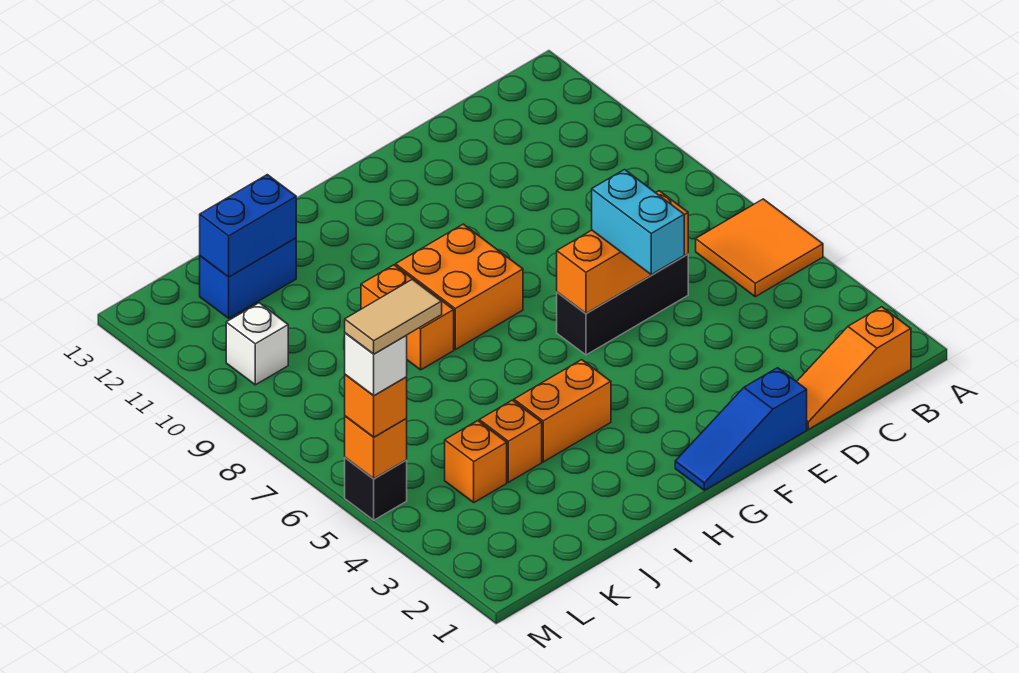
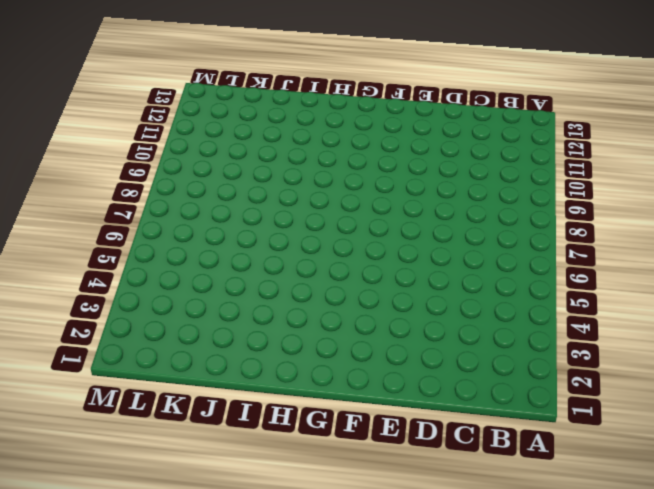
none -> orange 2x2 tile [696,199,823,297]
none -> orange 1x3 slope [797,307,911,429]
none -> black 1x3 brick [557,254,688,355]

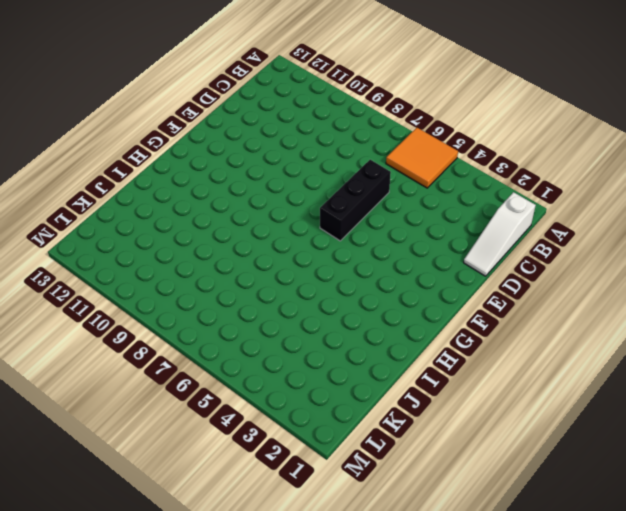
white 1x3 slope [464,192,536,276] -> orange 1x3 slope [797,307,911,429]
none -> blue 1x3 slope [675,368,807,490]
none -> orange 2x2 brick [396,224,523,350]
none -> orange 1x2 brick [514,360,611,462]

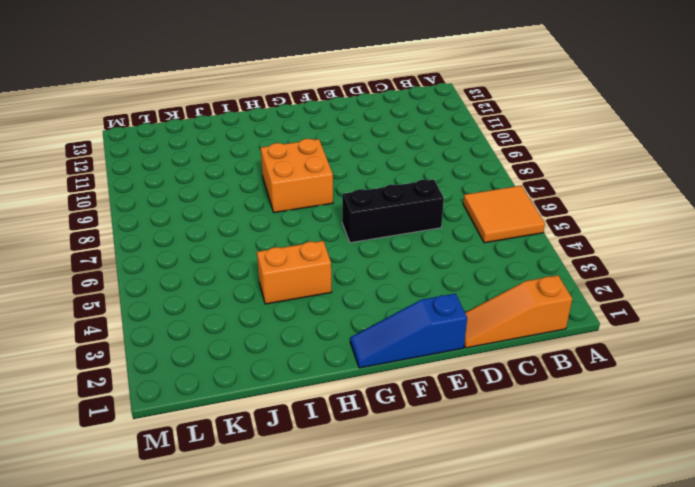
none -> orange 1x2 brick [361,265,454,370]
none -> orange 1x1 brick [479,400,542,482]
none -> blue 1x2 brick [200,238,296,318]

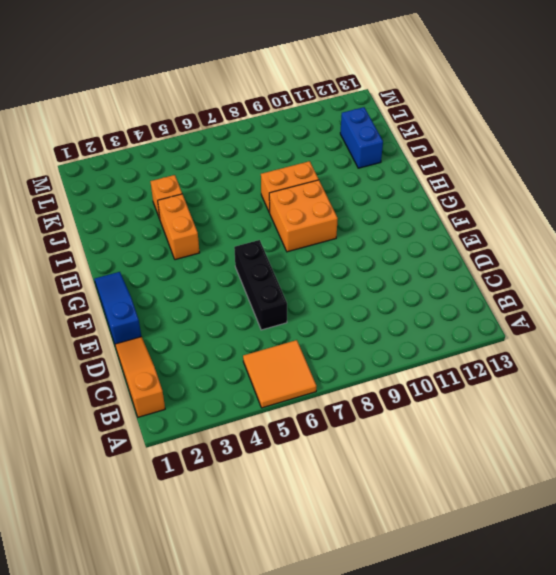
none -> orange 1x1 brick [445,421,507,502]
none -> white 1x1 brick [226,303,288,385]
none -> black 1x1 brick [345,458,407,520]

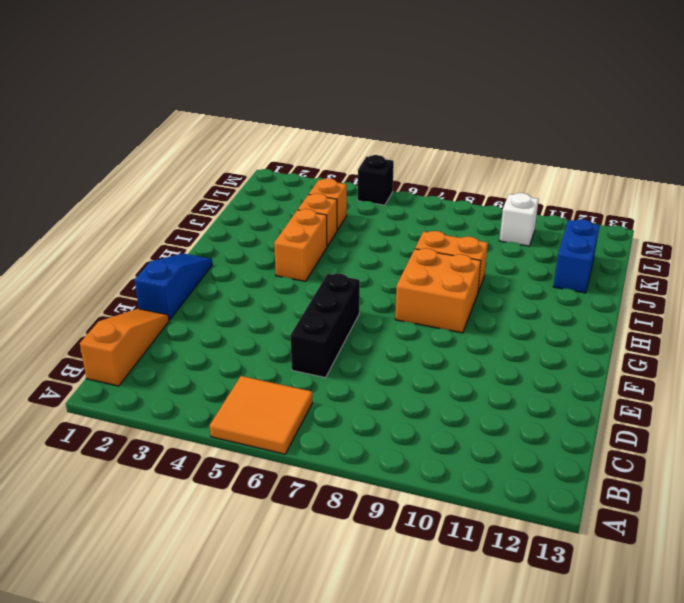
none -> orange 1x3 brick [557,191,688,313]
none -> blue 1x2 brick [200,175,296,277]
none -> orange 1x1 brick [345,416,407,479]

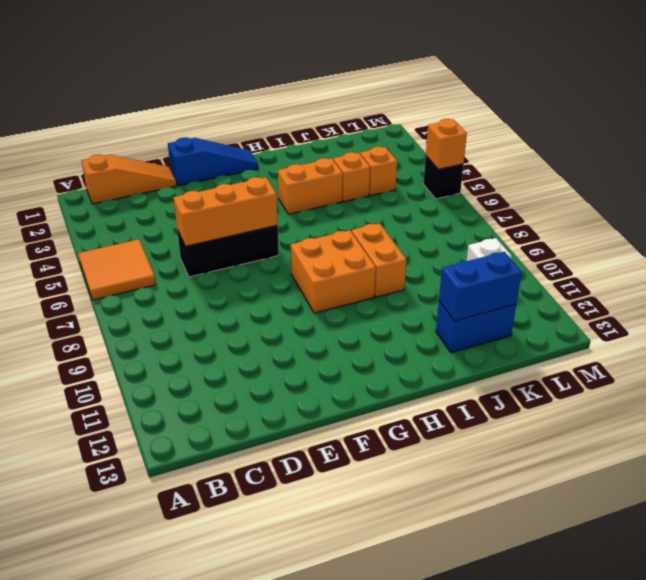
none -> cyan 1x2 brick [592,170,684,274]
none -> orange 1x1 brick [345,375,407,437]
none -> white 1x1 brick [345,333,407,396]

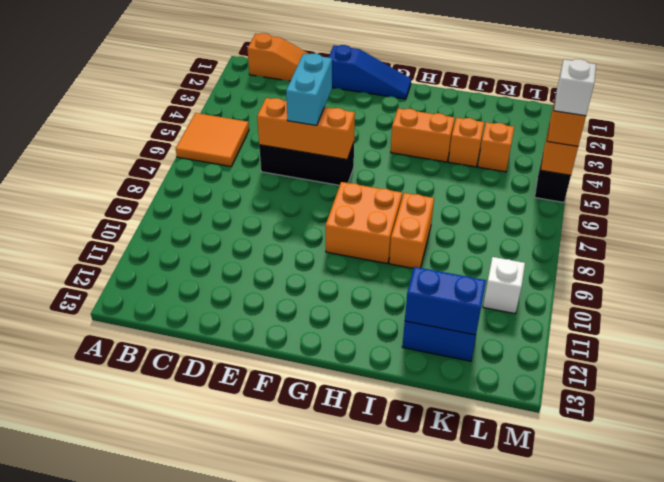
none -> tan 1x2 tile [345,279,442,354]

